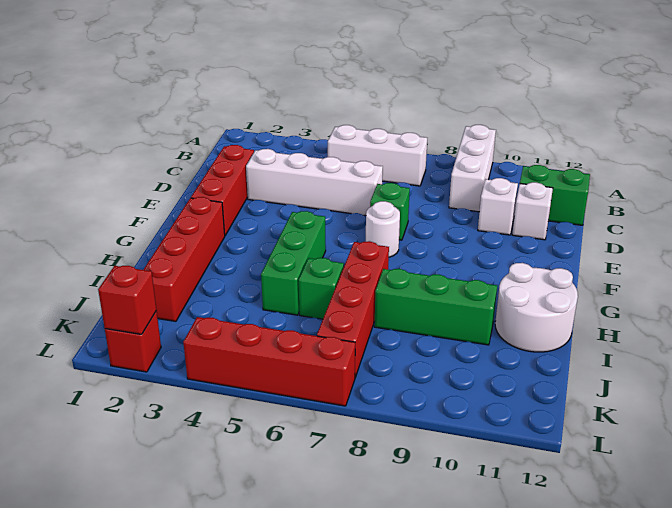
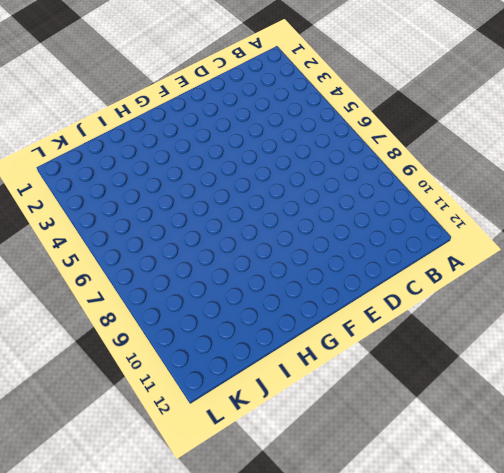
none -> white 1x3 brick [449,125,496,212]
none -> white 1x3 brick [328,125,427,186]
none -> green 1x2 brick [520,165,590,225]

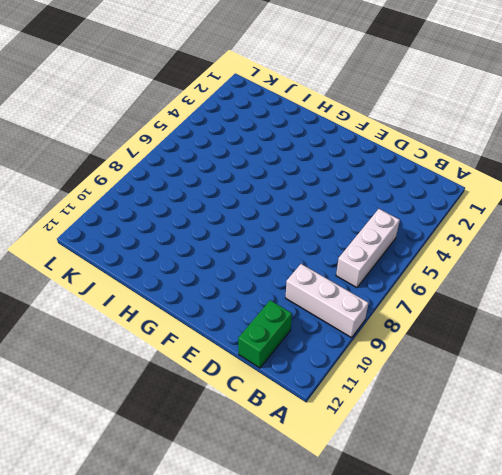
none -> red 1x3 brick [191,145,254,235]
none -> white 1x4 brick [246,149,383,215]
none -> white 1x1 brick [478,178,518,235]

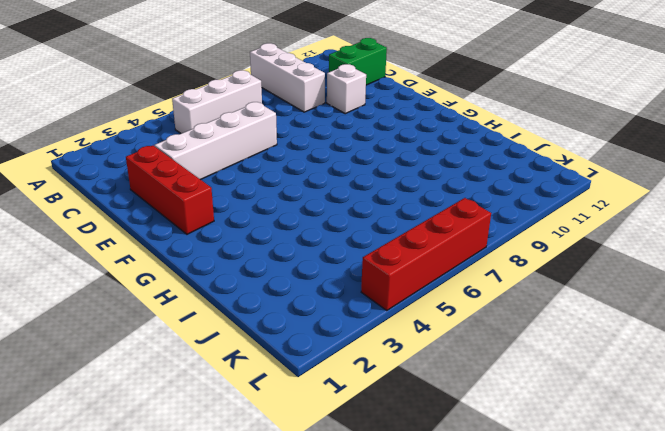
none -> white 1x1 brick [512,182,553,240]
none -> green 1x1 brick [370,183,410,240]
none -> white 1x1 round brick [366,201,400,257]

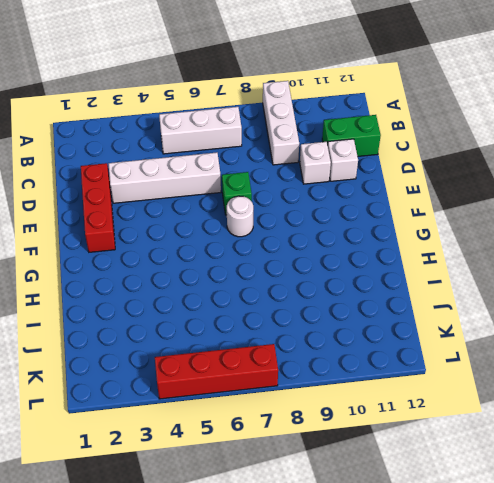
none -> red 1x4 brick [143,197,225,321]
none -> green 1x3 brick [261,211,326,315]
none -> red 1x4 brick [317,241,389,377]

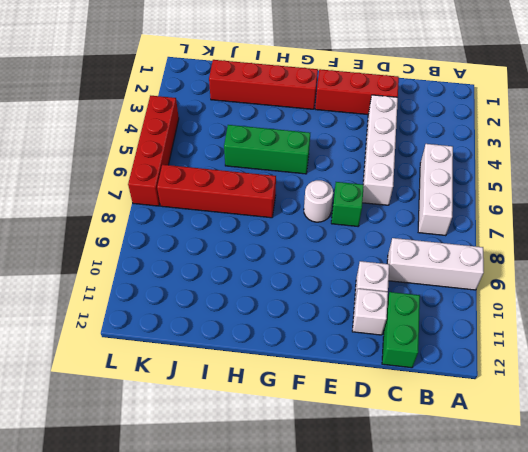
none -> white 2x2 round brick [495,263,578,352]
none -> green 1x1 brick [299,258,344,319]
none -> green 1x3 brick [374,269,497,345]

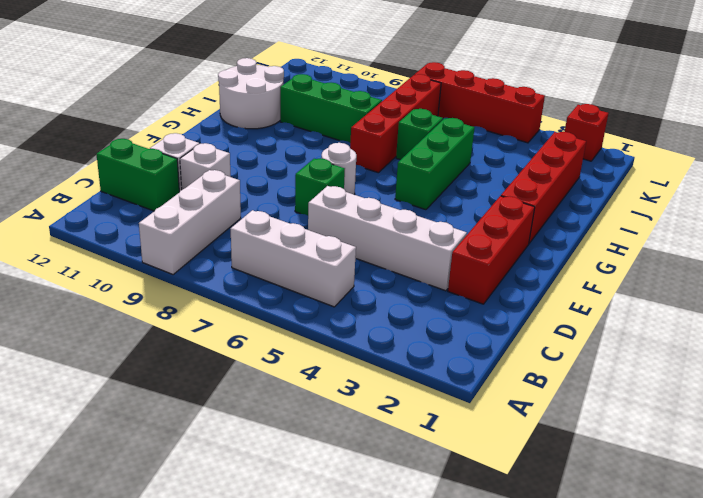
none -> red 1x1 brick [98,266,156,334]

